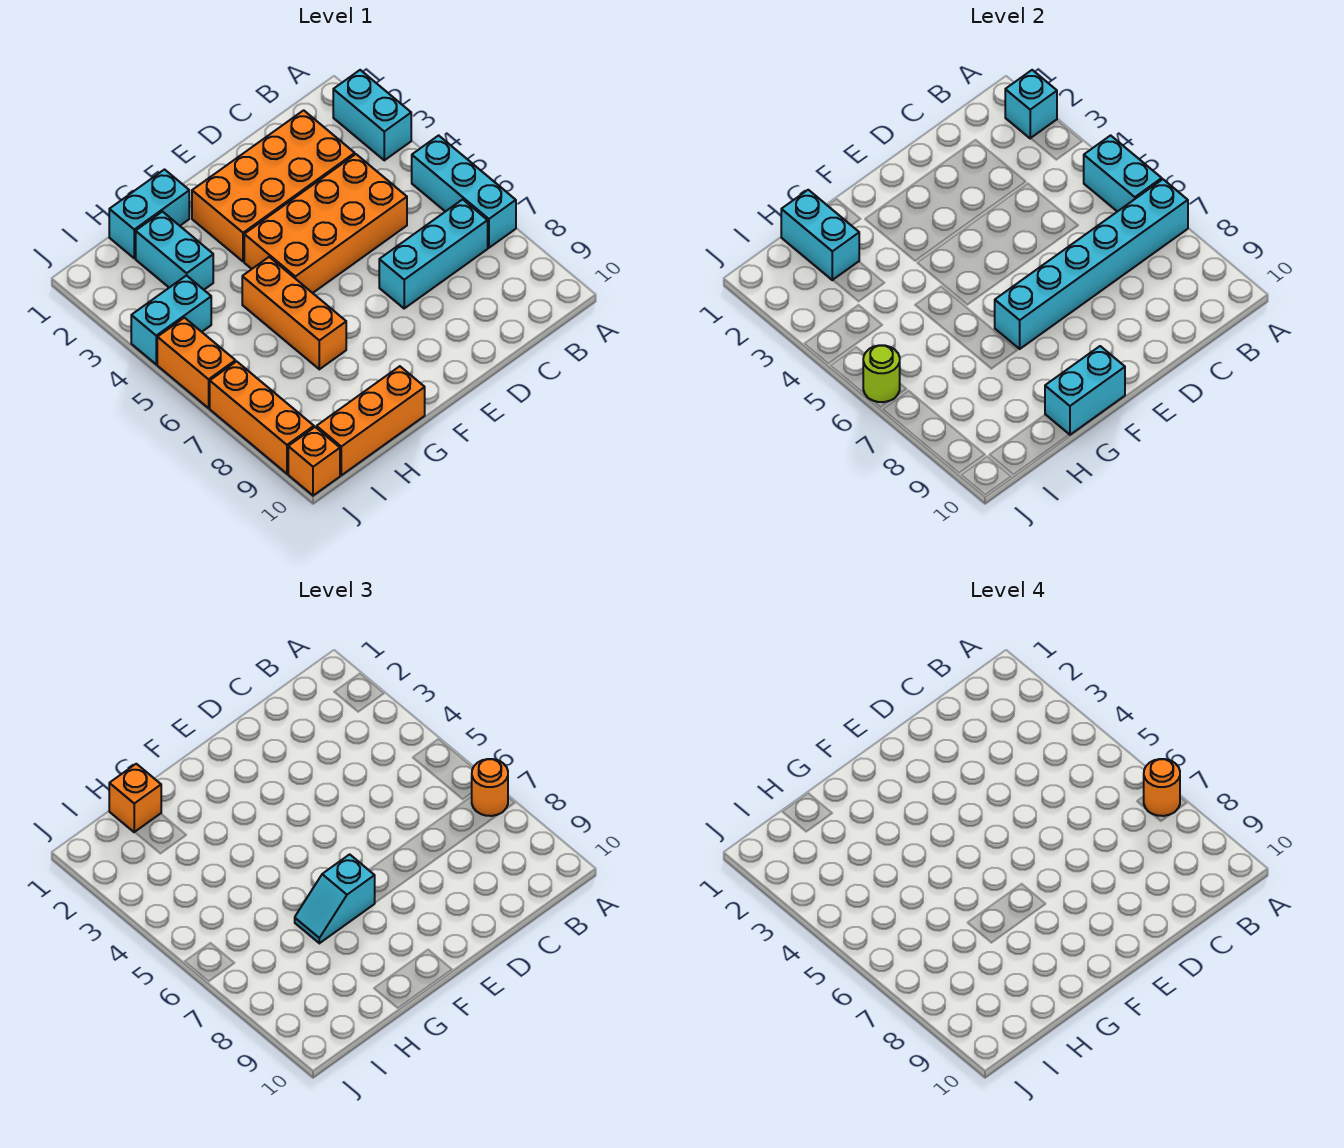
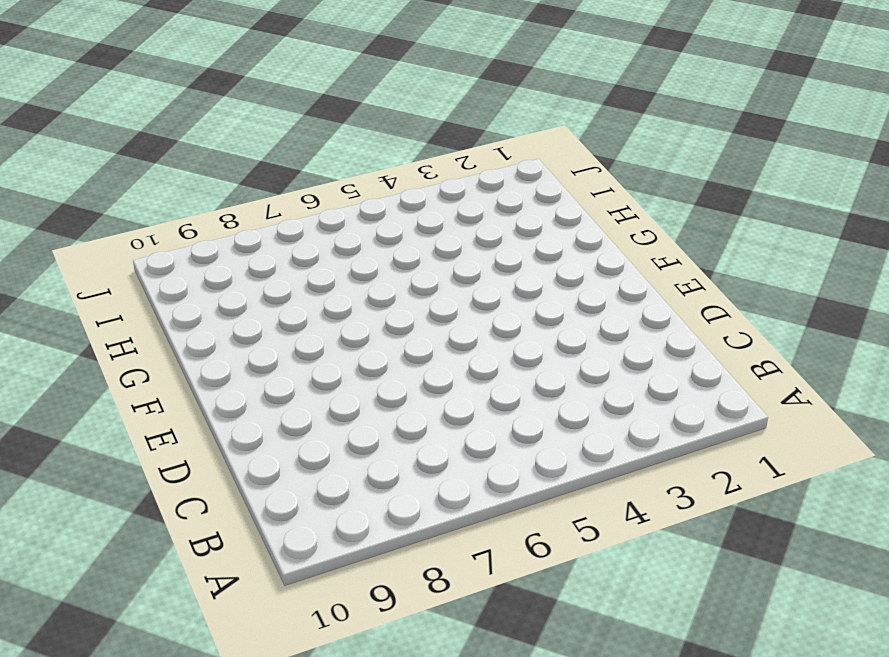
none -> cyan 1x2 brick [333,70,411,160]
none -> cyan 1x3 brick [412,135,516,248]
none -> cyan 1x3 brick [379,199,488,308]

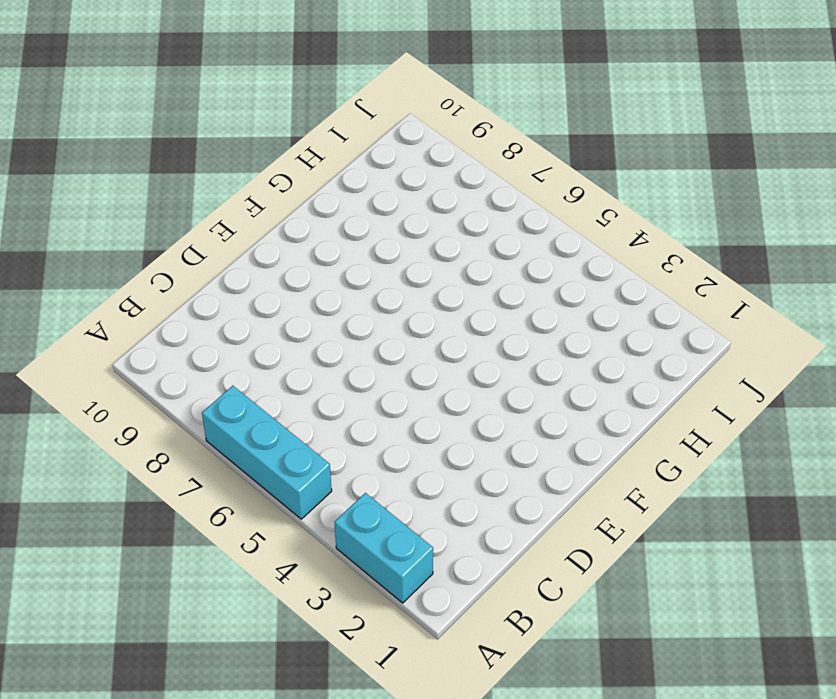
none -> cyan 1x3 brick [379,199,488,308]
none -> orange 2x4 brick [192,110,355,262]
none -> orange 2x4 brick [244,154,407,293]

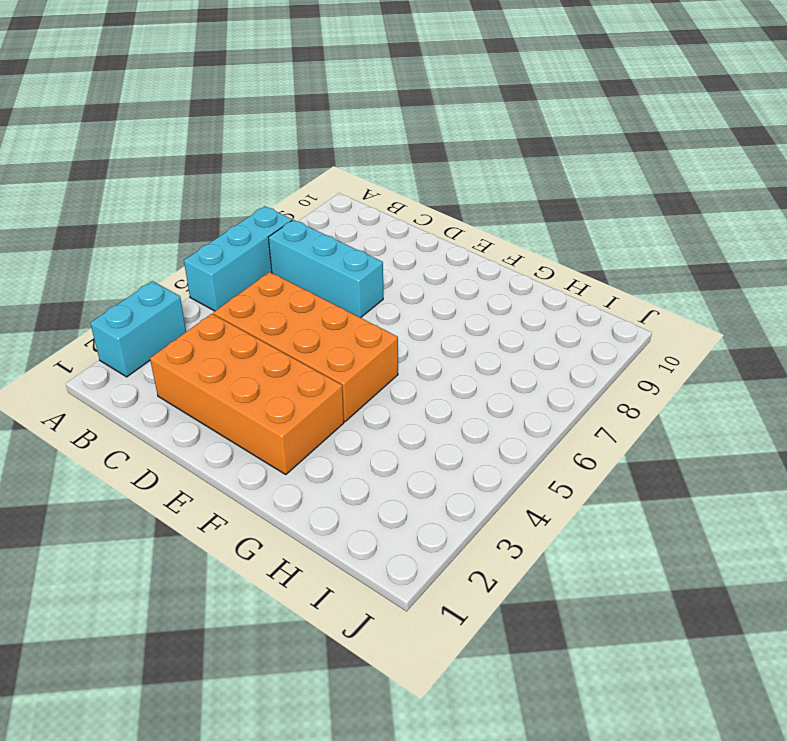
none -> cyan 1x2 brick [109,170,189,258]
none -> orange 1x3 brick [242,257,346,369]
none -> orange 1x3 brick [317,366,425,475]

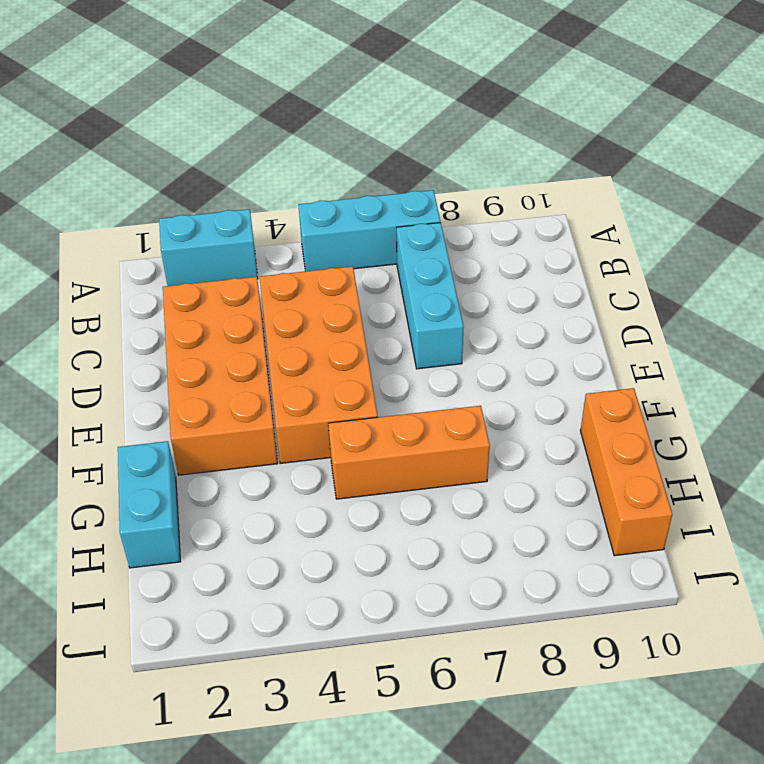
none -> cyan 1x2 brick [136,212,213,290]
none -> cyan 1x2 brick [131,275,211,364]
none -> orange 1x2 brick [157,318,235,408]

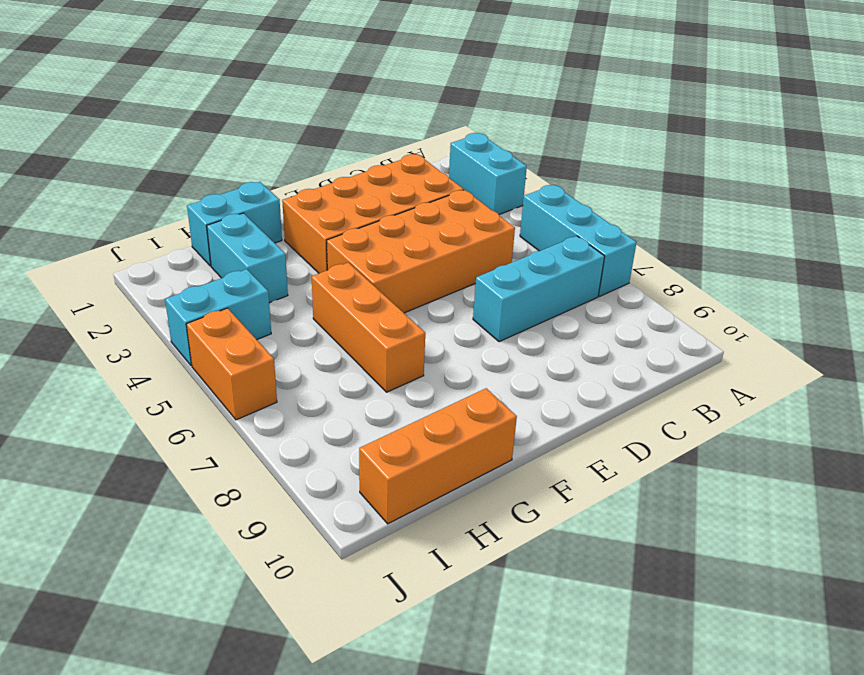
none -> orange 1x3 brick [210,361,314,474]
none -> orange 1x1 brick [288,427,340,496]
none -> cyan 1x1 brick [1005,70,1057,138]

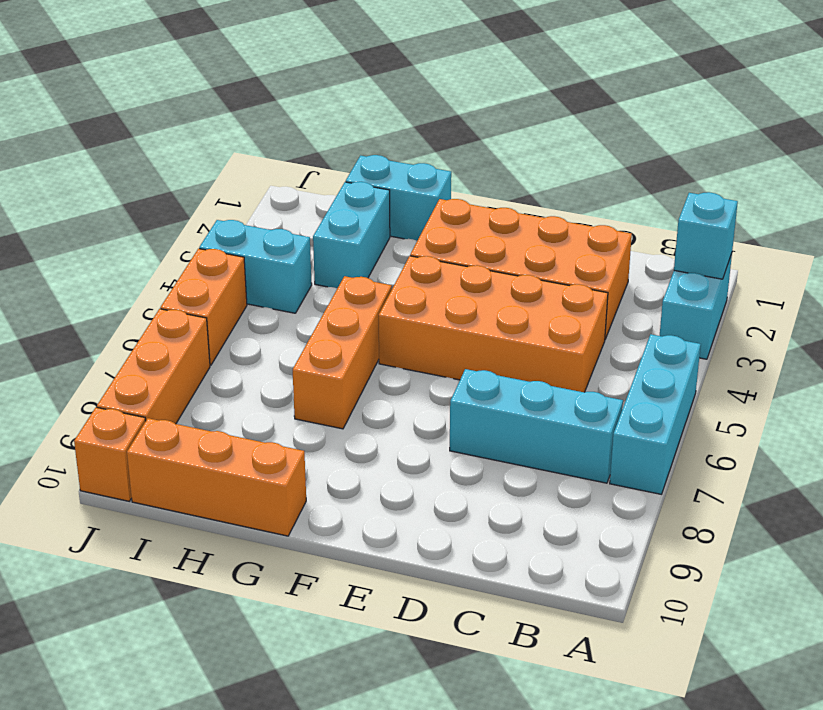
none -> cyan 1x2 brick [1084,135,1162,212]
none -> cyan 1x6 brick [995,179,1188,349]
none -> cyan 1x2 brick [1045,346,1125,435]

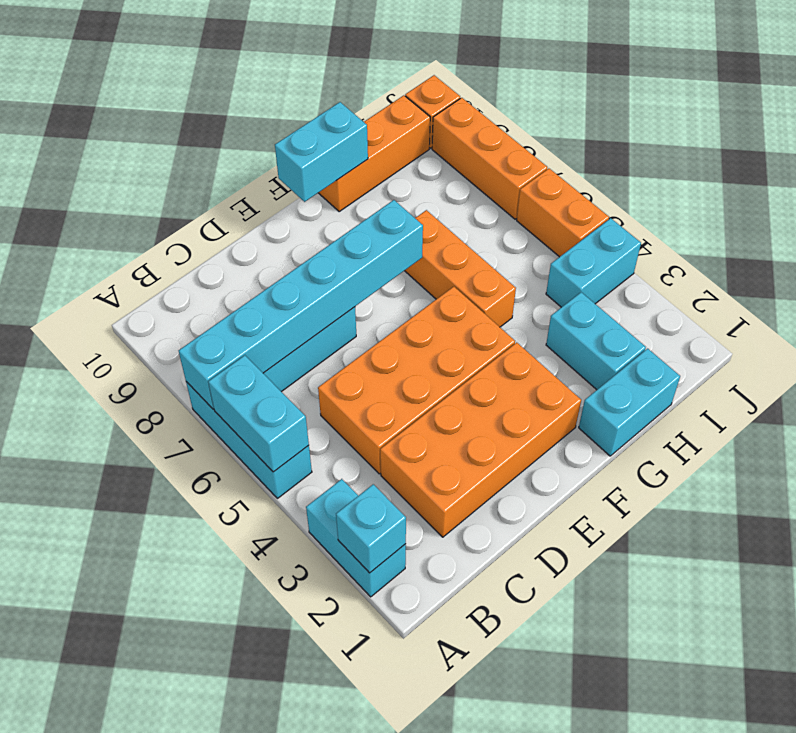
none -> cyan 1x2 brick [781,190,859,280]
none -> lime 1x1 round brick [863,345,900,402]
none -> orange 1x1 round brick [472,759,508,816]

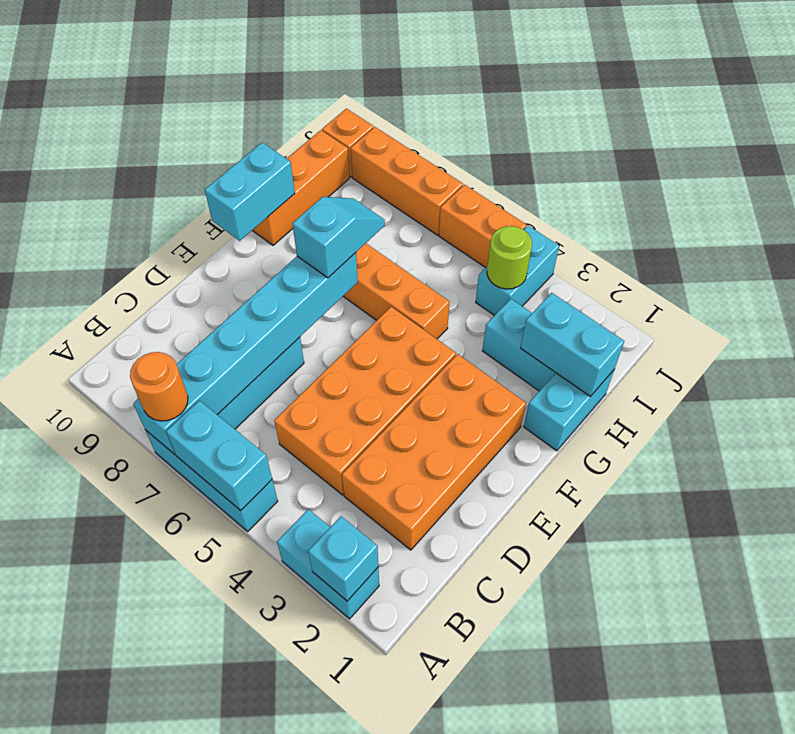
lime 1x1 round brick [487,226,532,289] -> lime 1x1 round brick moved to [863,345,900,402]
none -> orange 1x1 brick [109,764,161,832]
none -> orange 1x1 round brick [1144,759,1180,816]

